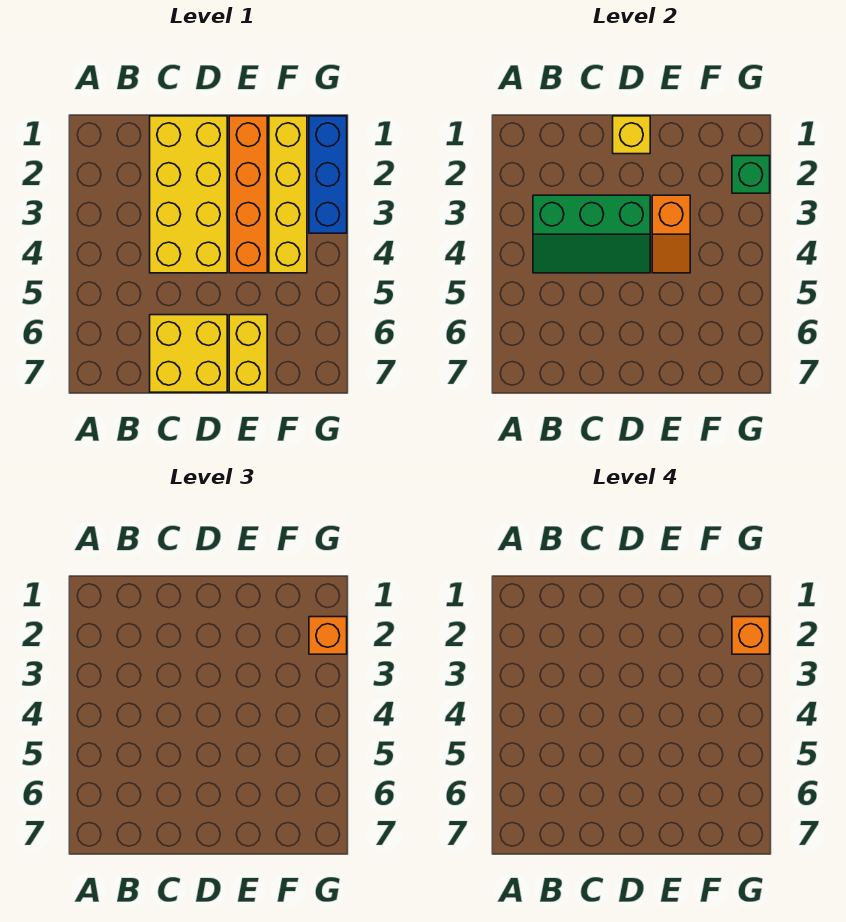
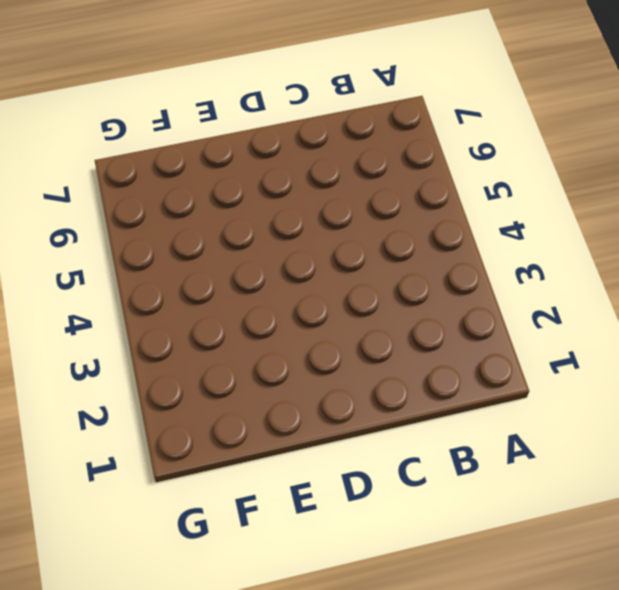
none -> yellow 2x4 brick [150,116,227,273]
none -> yellow 2x2 brick [150,315,227,392]
none -> orange 1x4 brick [229,116,267,273]

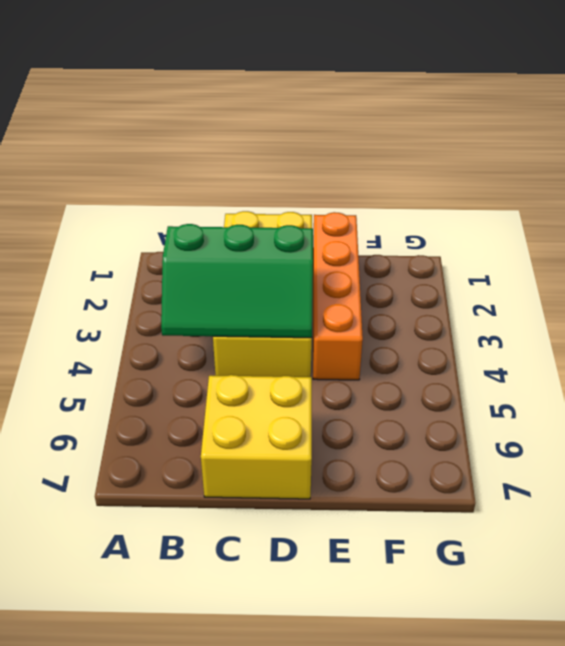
none -> yellow 1x2 brick [229,315,267,392]
none -> yellow 1x4 brick [269,116,307,273]
none -> blue 1x3 brick [309,116,347,233]

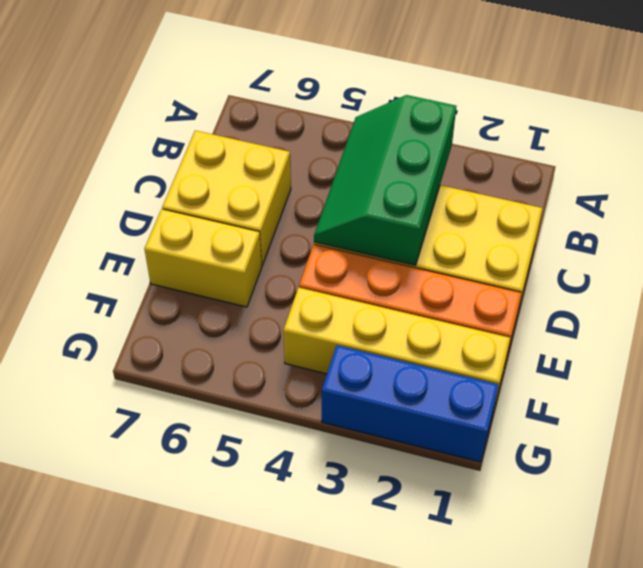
none -> yellow 1x1 brick [613,116,650,154]
none -> orange 1x2 slope [652,195,690,273]
none -> green 1x1 brick [732,156,770,193]

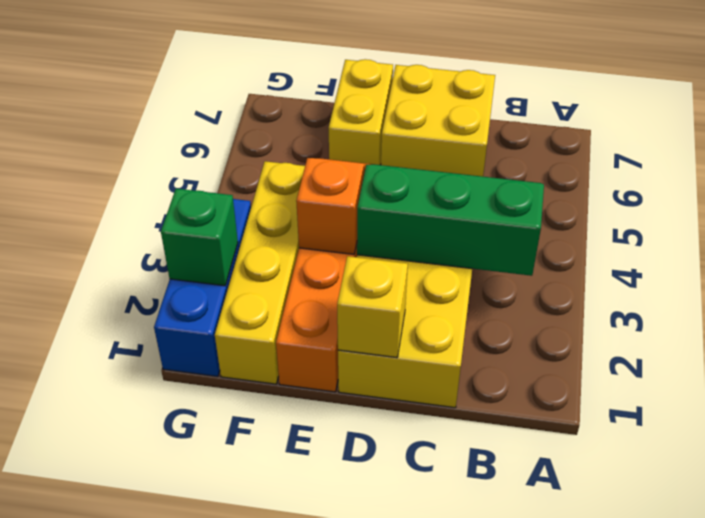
none -> orange 1x1 brick [309,617,347,654]
none -> orange 1x1 brick [732,617,770,654]

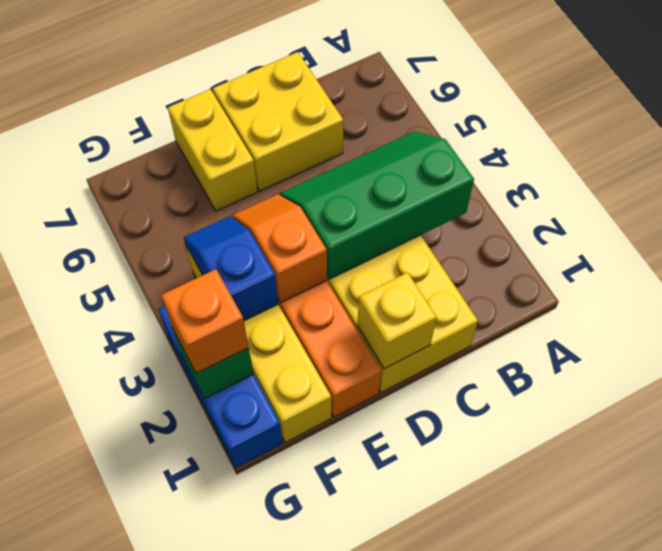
blue 1x2 slope [184,216,278,321] -> none
none -> orange 1x1 brick [732,617,770,654]

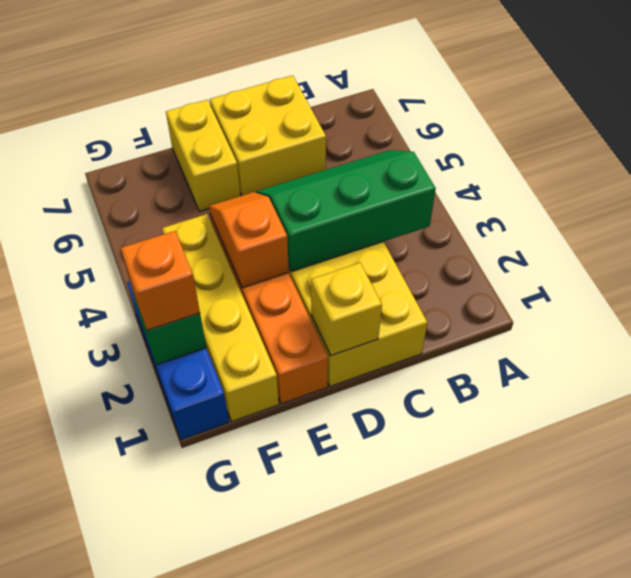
none -> orange 1x1 brick [732,617,770,654]

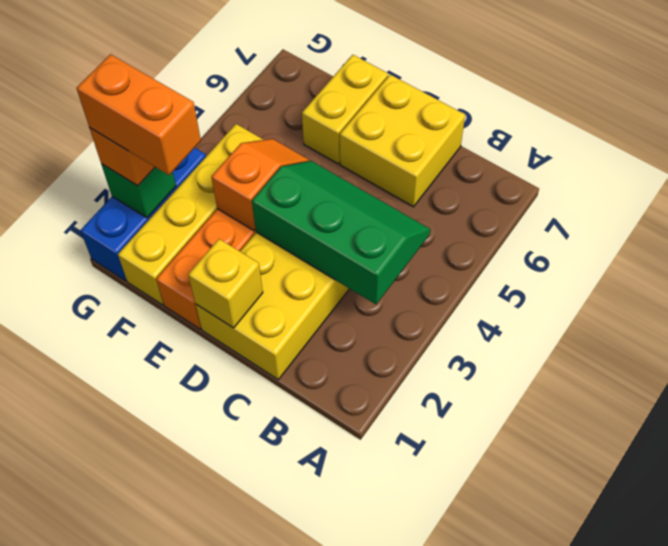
orange 1x2 brick [76,54,201,175] -> orange 1x1 brick [732,617,770,654]

